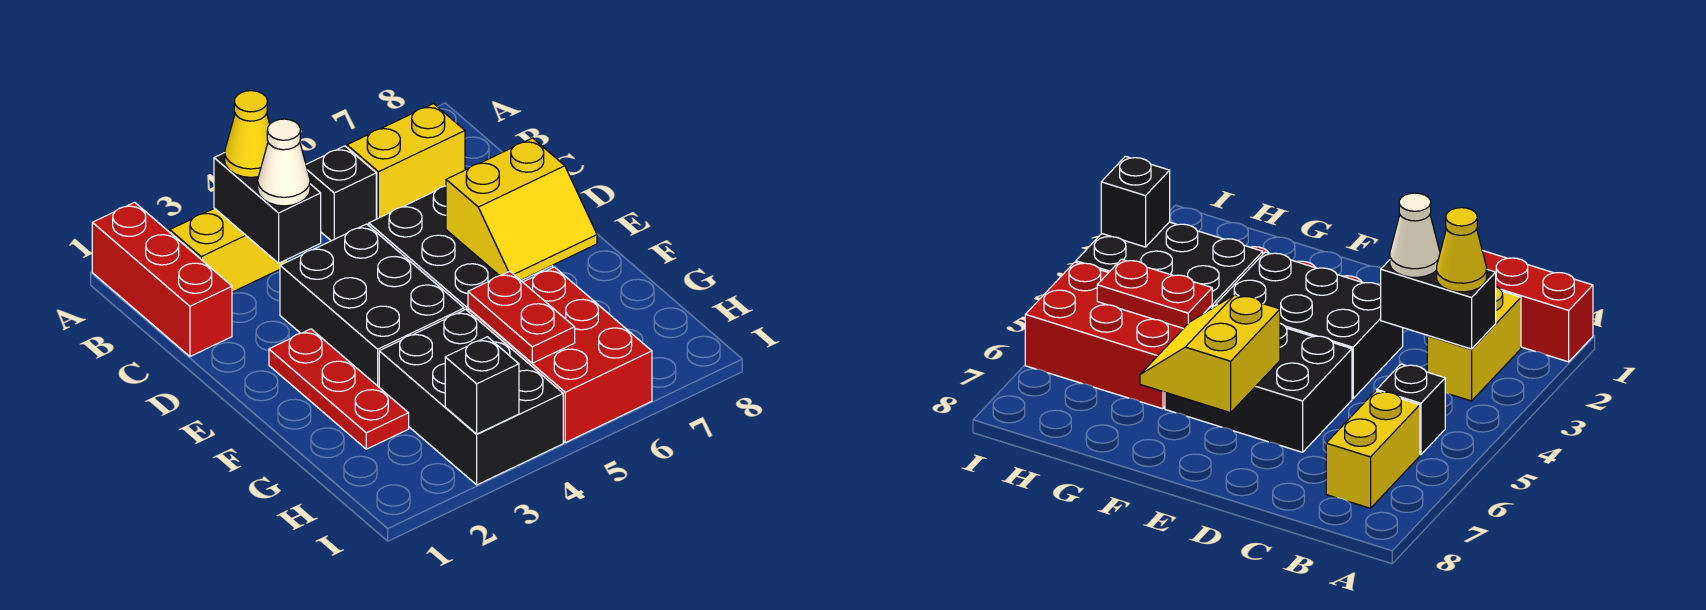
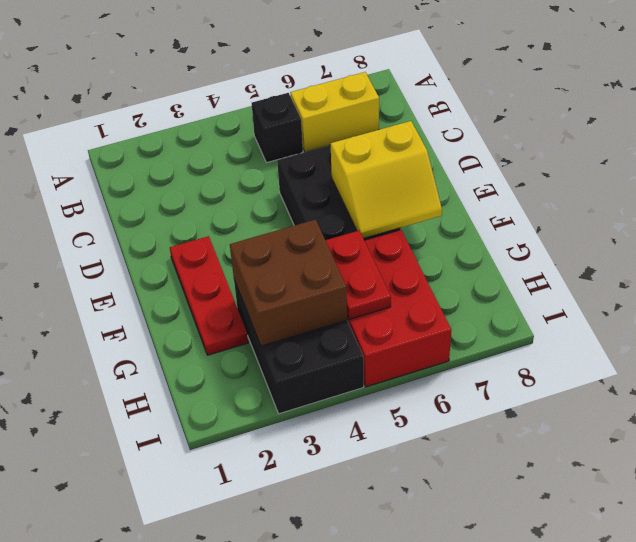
brown 2x2 brick [230,220,347,346] -> none
none -> red 1x3 brick [92,202,232,356]
none -> yellow 1x2 brick [170,208,288,292]
none -> black 2x3 brick [280,224,464,387]

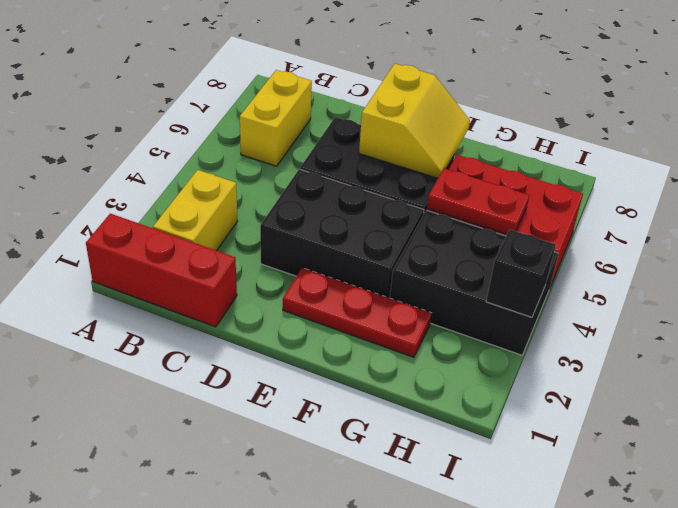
none -> black 1x1 brick [306,146,376,241]
none -> black 1x2 brick [214,153,321,263]
none -> yellow 1x1 cone [225,91,270,177]

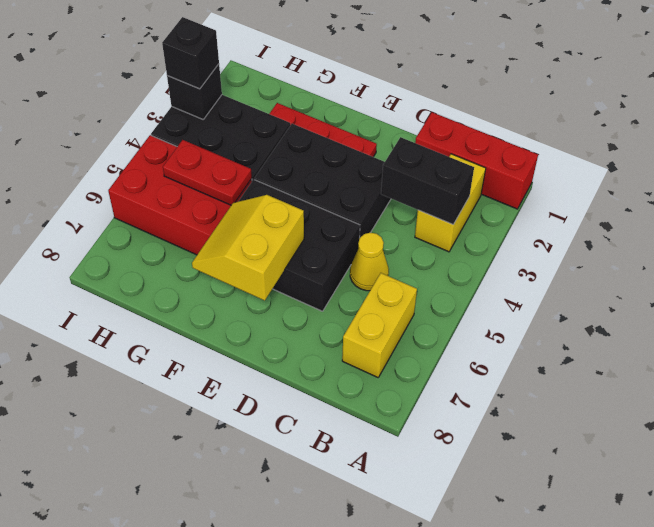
yellow 1x1 cone [350,233,389,291] -> yellow 1x1 cone moved to [225,91,270,177]
black 1x1 brick [162,17,219,89] -> black 1x1 brick moved to [306,146,376,241]
none -> white 1x1 cone [258,119,310,206]

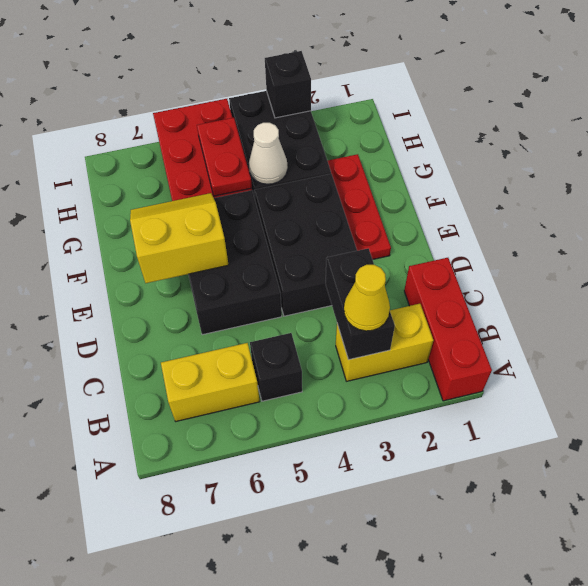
white 1x1 cone [249,123,288,184] -> white 1x1 cone moved to [258,119,310,206]

